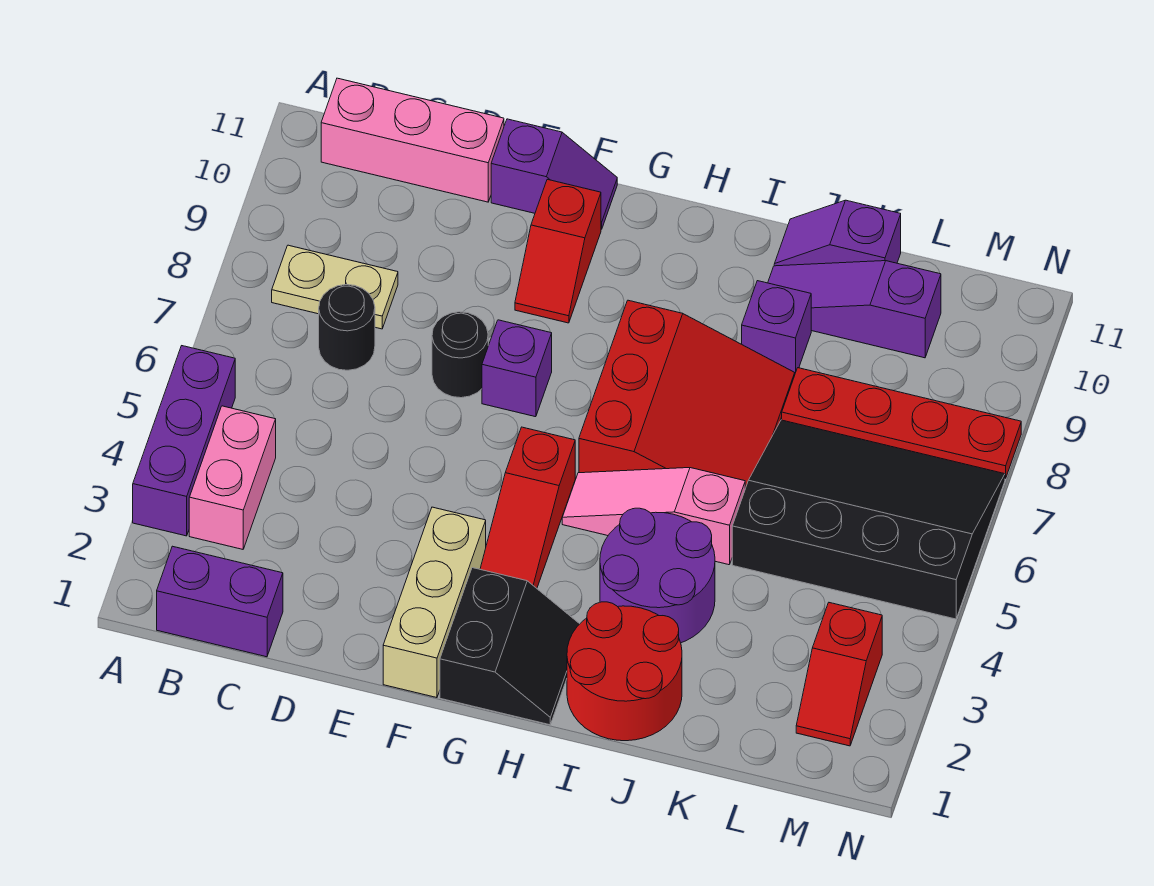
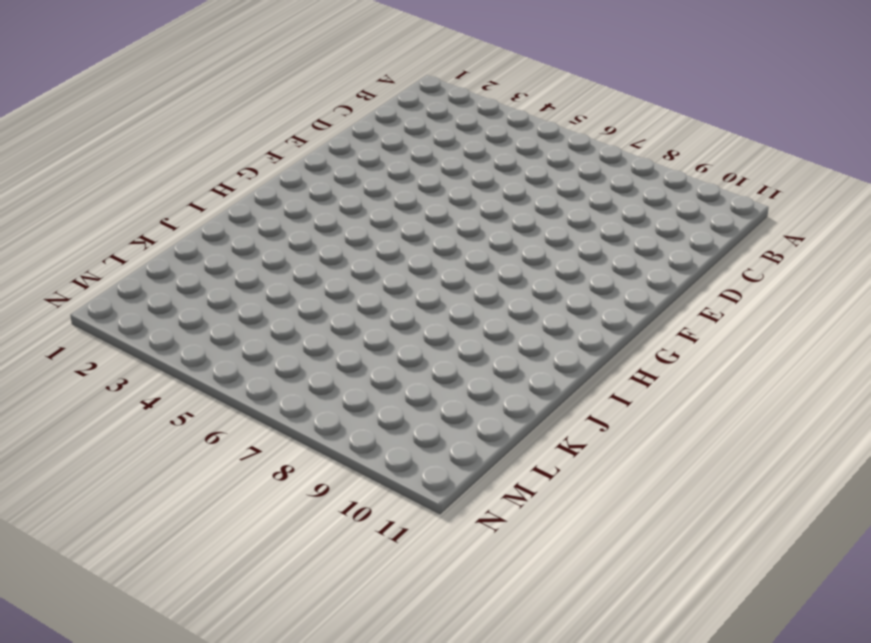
none -> purple 1x3 brick [133,346,235,536]
none -> purple 1x2 brick [157,546,283,657]
none -> pink 1x2 brick [189,406,276,549]

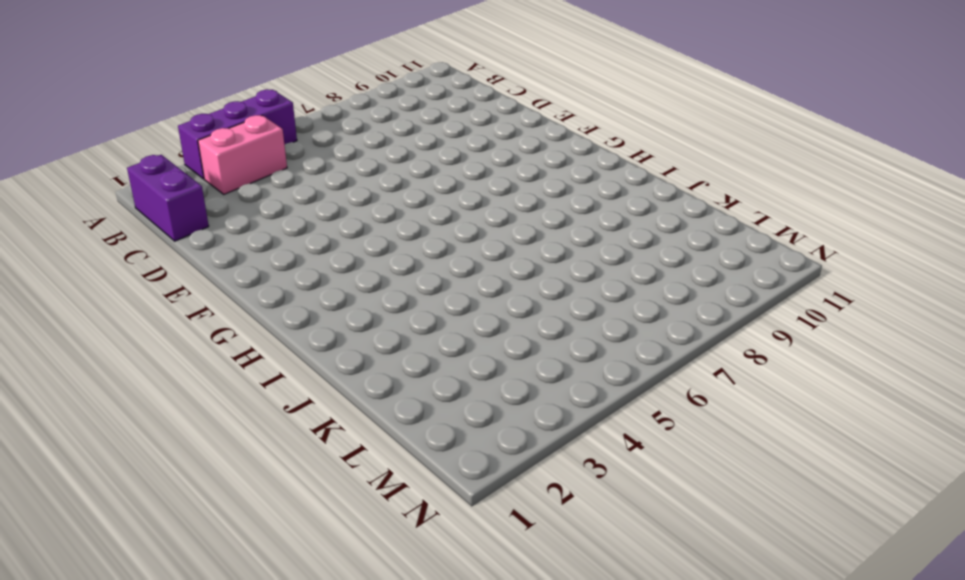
none -> tan 1x2 plate [272,245,398,329]
none -> pink 1x3 brick [321,78,504,202]
none -> black 1x1 round brick [319,285,375,370]

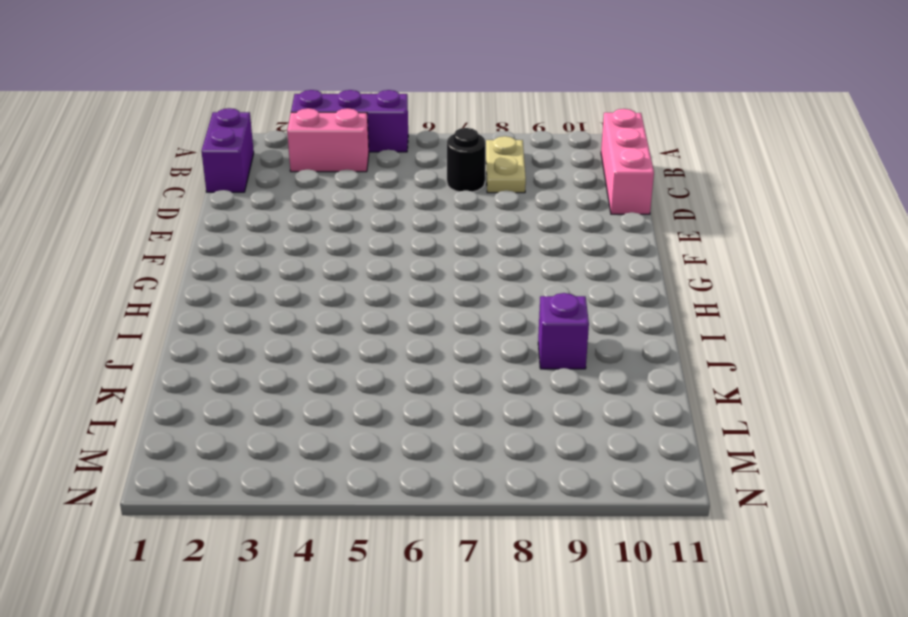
none -> black 1x1 round brick [432,312,488,398]
none -> purple 1x2 slope [491,119,617,229]
none -> tan 1x3 brick [383,507,486,698]

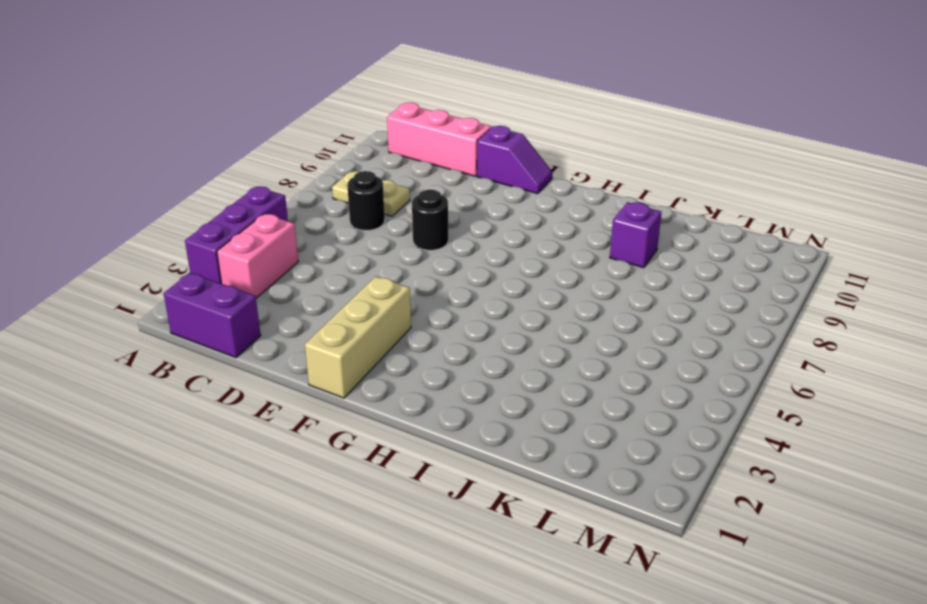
none -> purple 1x1 brick [482,320,552,417]
none -> red 1x2 slope [515,179,601,323]
none -> black 2x2 slope [440,568,579,725]

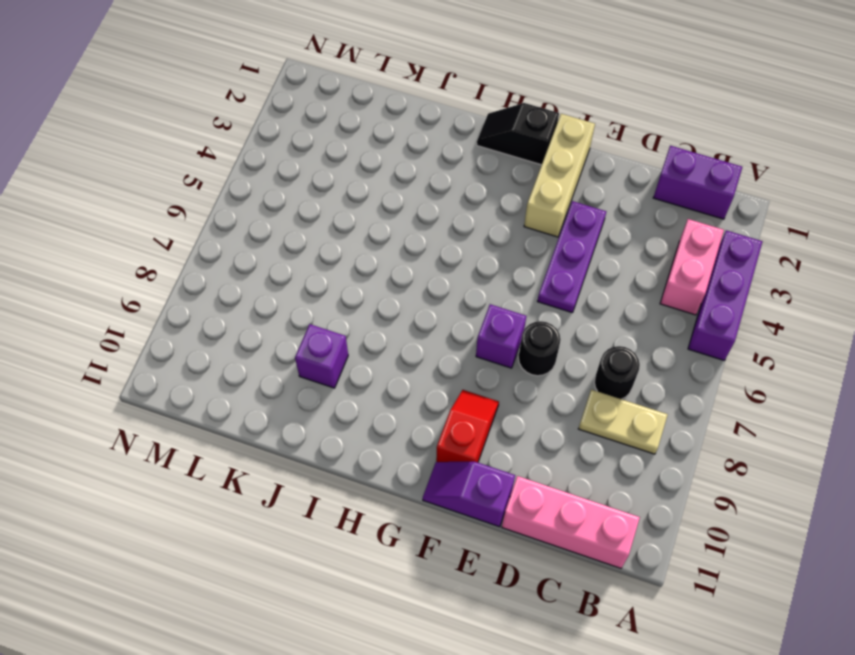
purple 1x3 plate [537,201,606,313] -> none
black 1x2 slope [477,103,559,165] -> black 2x2 slope [440,568,579,725]
none -> red 1x3 slope [480,427,575,588]
none -> pink 1x3 slope [562,468,745,565]
none -> red 3x3 slope [579,300,795,488]

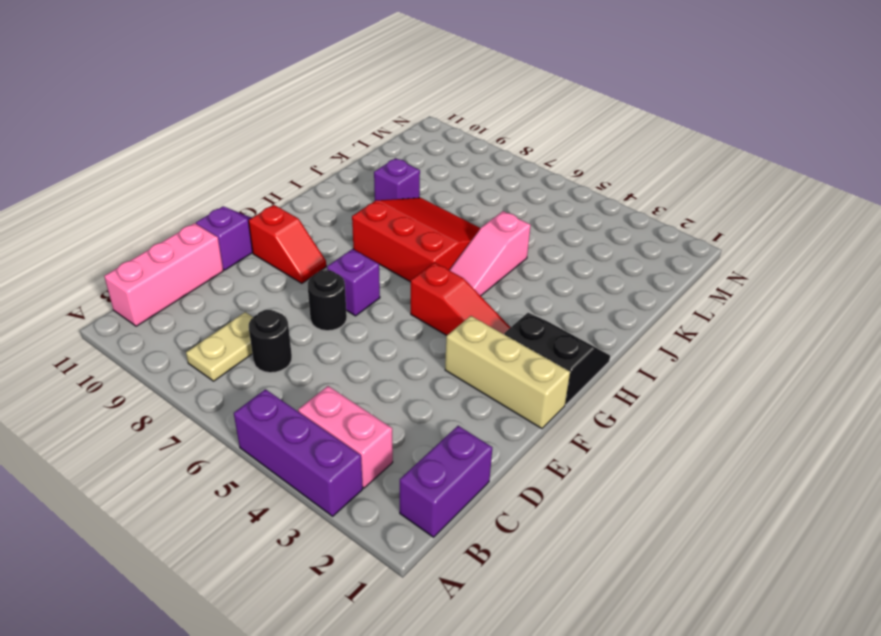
none -> red 2x2 round brick [567,602,682,741]
none -> purple 2x2 round brick [600,508,715,643]
none -> purple 1x3 slope [768,261,941,358]

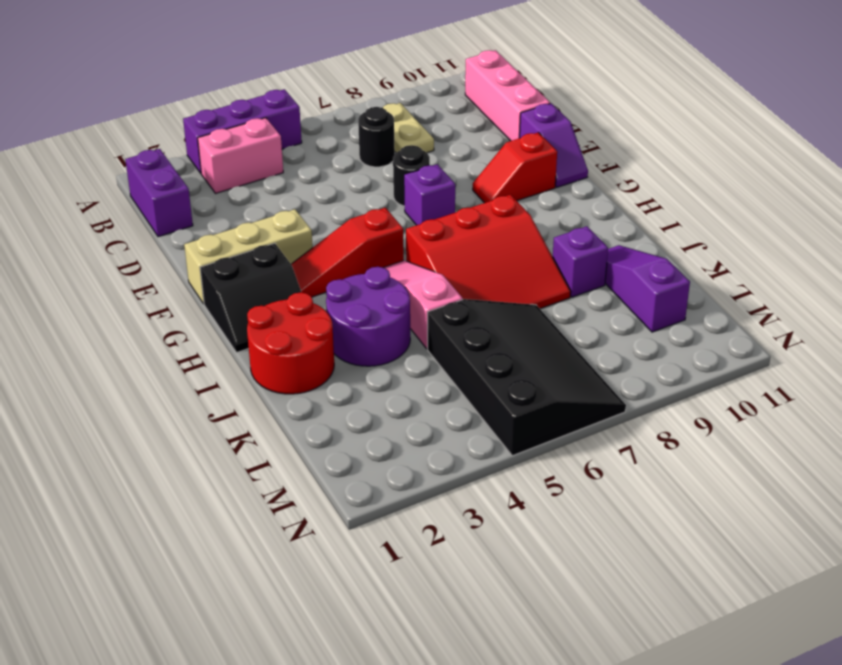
none -> purple 1x2 slope [774,200,901,266]
none -> red 1x4 plate [782,368,1021,479]
none -> red 1x2 slope [796,603,882,746]

